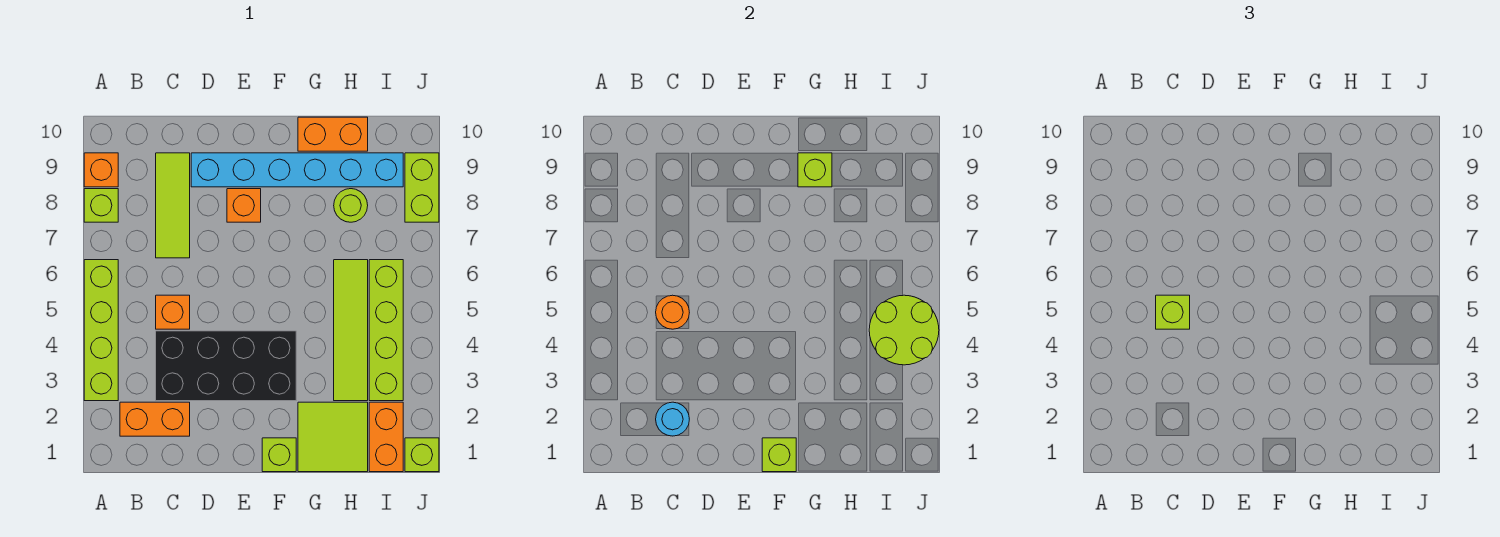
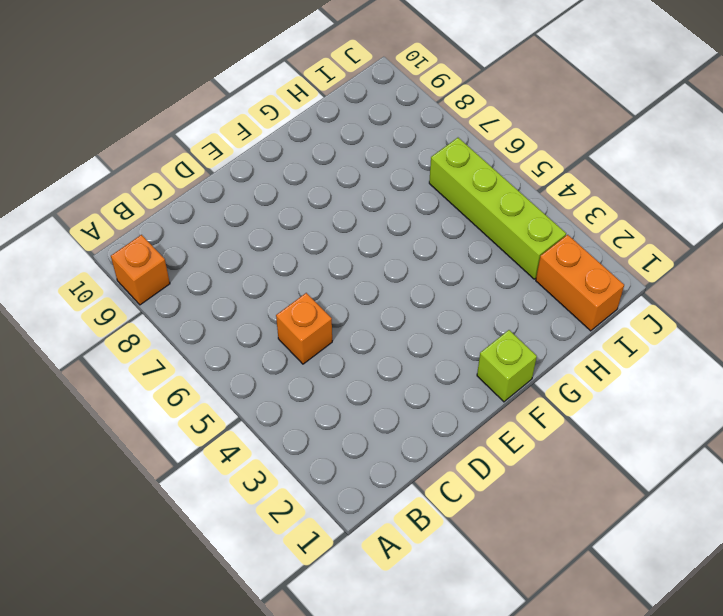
none -> lime 1x4 brick [84,260,118,401]
none -> lime 1x1 brick [84,189,118,222]
none -> orange 1x2 brick [120,402,190,436]

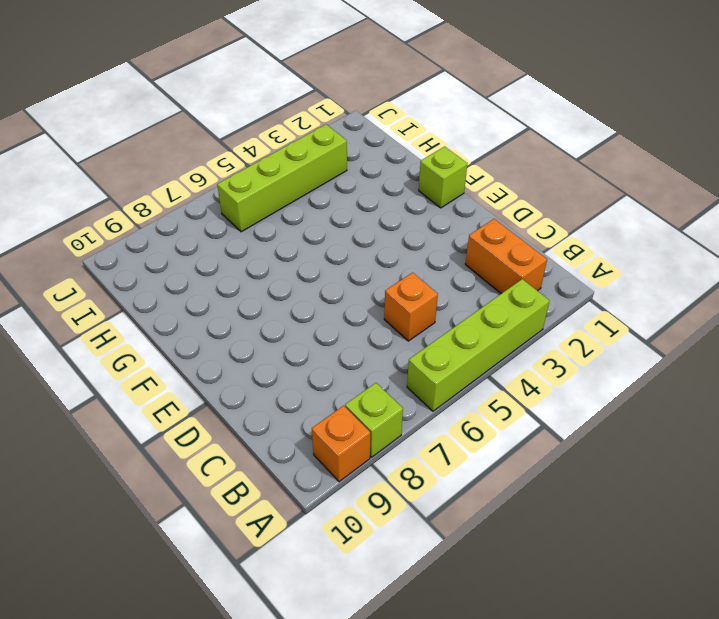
none -> black 2x4 brick [156,331,296,401]
none -> lime 1x3 tile [156,153,190,258]
none -> cyan 1x6 brick [191,153,403,187]

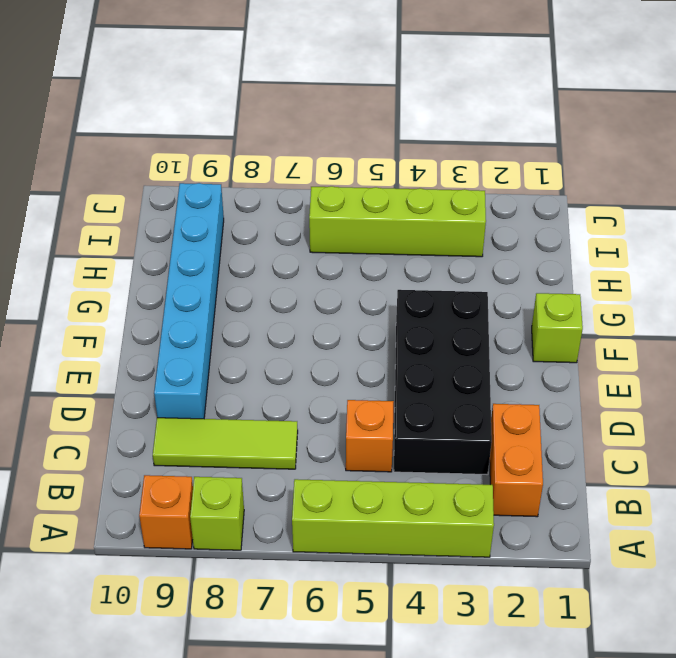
none -> orange 1x1 brick [227,189,261,222]
none -> lime 2x2 tile [298,402,368,472]
none -> orange 1x2 brick [298,117,368,151]

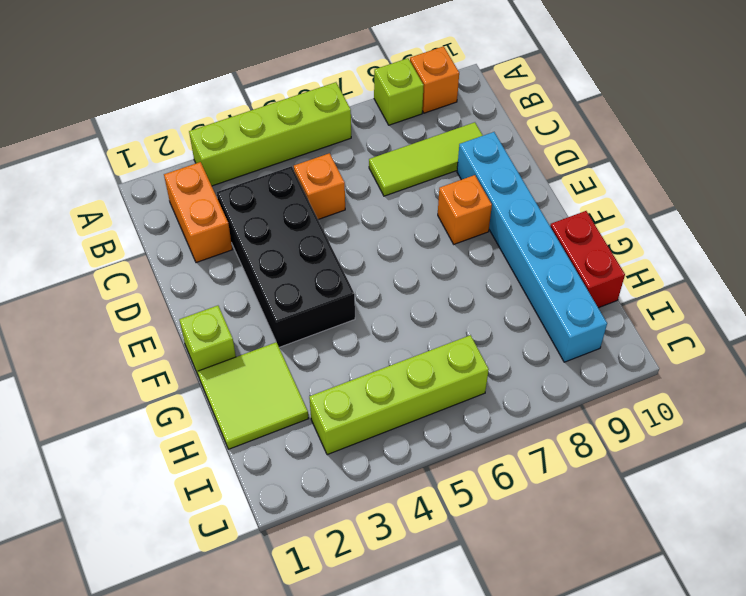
red 1x2 brick [550,211,625,308] -> orange 1x2 brick [298,117,368,151]
none -> lime 1x4 tile [334,260,368,401]
none -> lime 1x1 round brick [334,189,368,222]
none -> orange 1x2 brick [369,402,403,472]

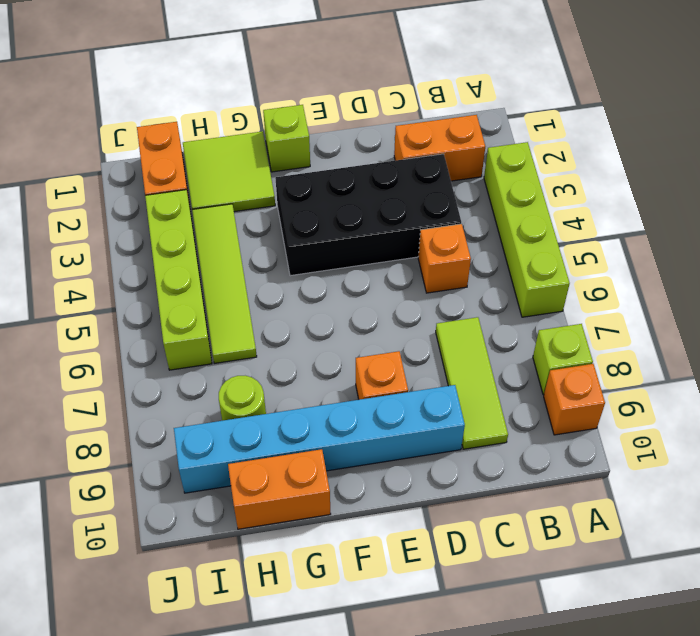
none -> lime 1x1 brick [405,438,439,472]
none -> lime 1x2 brick [405,153,439,222]
none -> cyan 1x1 round brick [656,402,689,436]

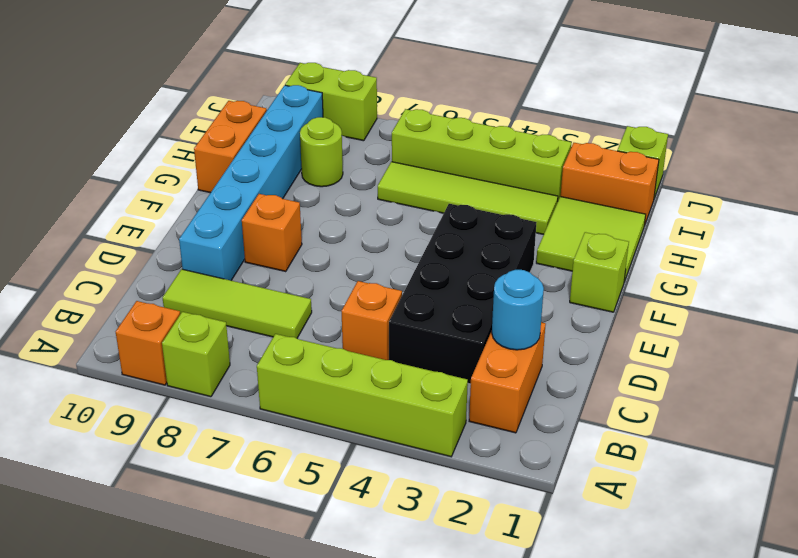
none -> orange 1x1 round brick [656,295,689,329]
none -> lime 1x1 brick [762,438,796,472]
none -> lime 1x1 brick [798,153,832,187]

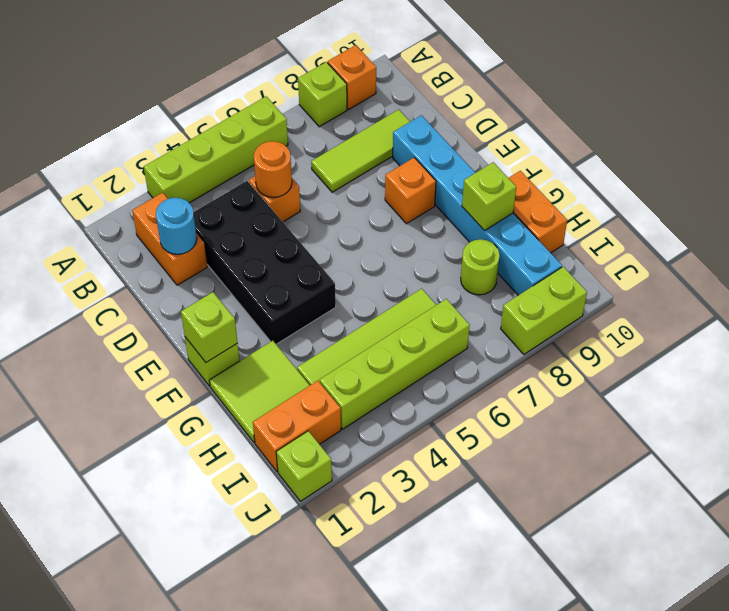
none -> lime 2x2 round brick [869,295,939,365]
none -> lime 1x1 brick [1156,295,1190,329]

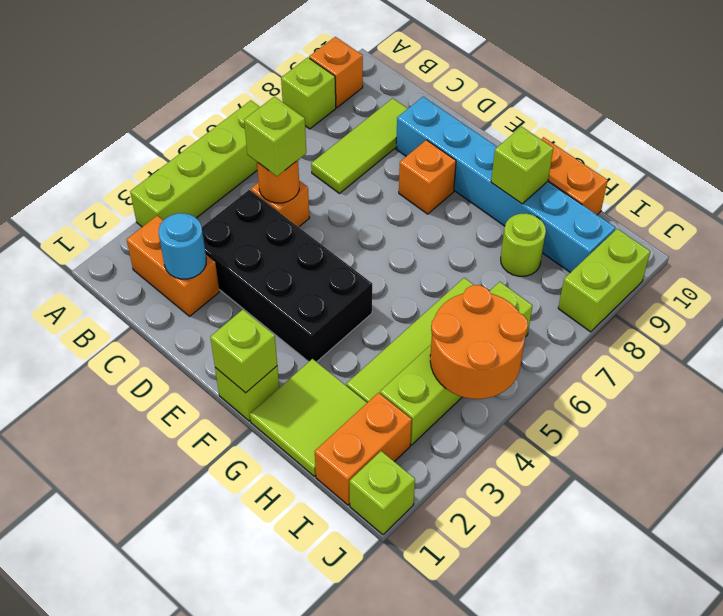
orange 2x2 round brick [430,285,528,399] -> lime 2x2 round brick [869,295,939,365]

